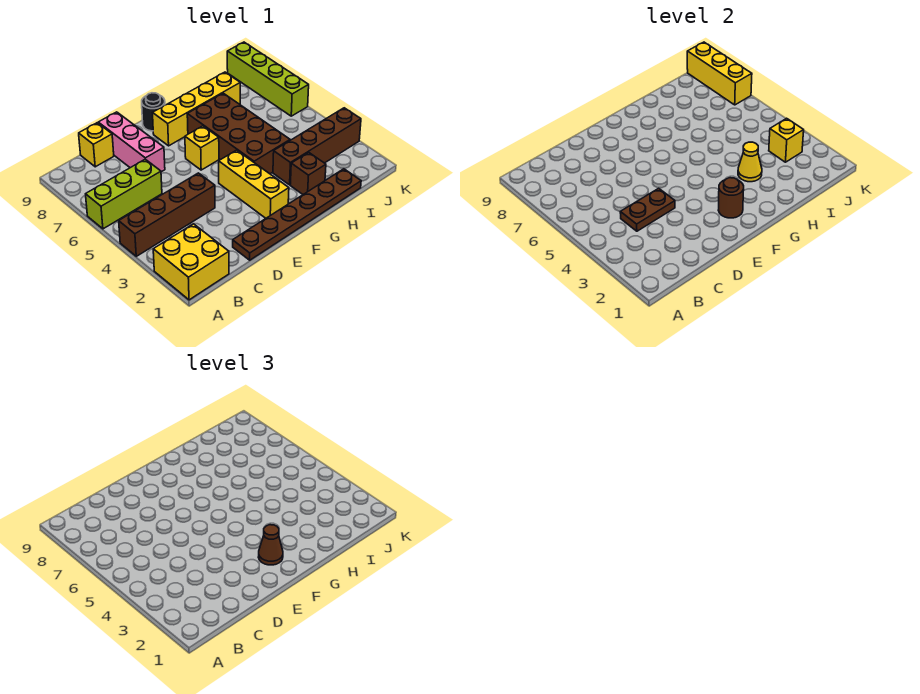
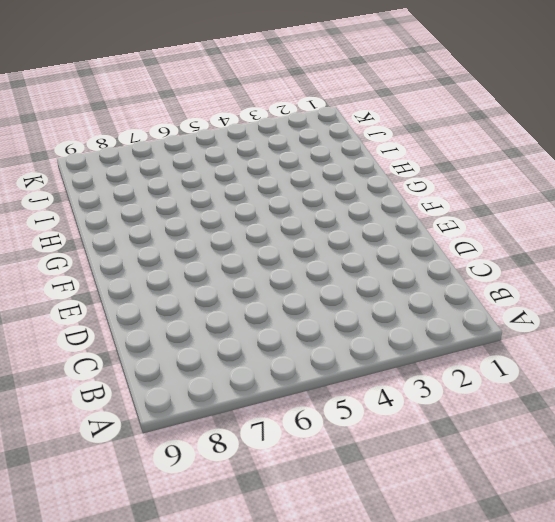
none -> yellow 2x2 brick [153,224,229,300]
none -> brown 1x4 brick [119,173,215,256]
none -> lime 1x3 brick [86,159,162,229]

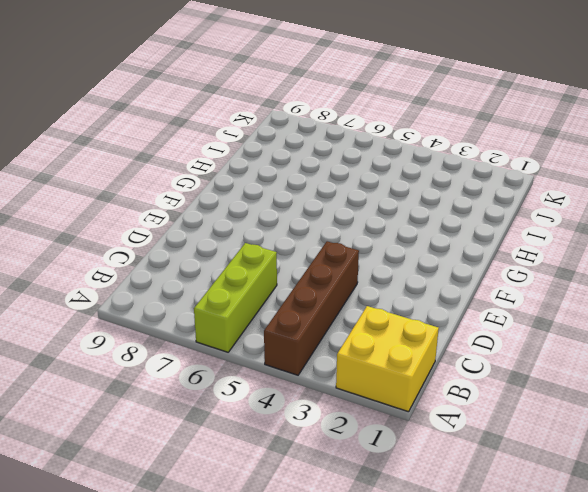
none -> yellow 1x1 brick [79,123,114,167]
none -> brown 1x6 plate [233,169,361,260]
none -> pink 1x3 brick [98,112,165,172]

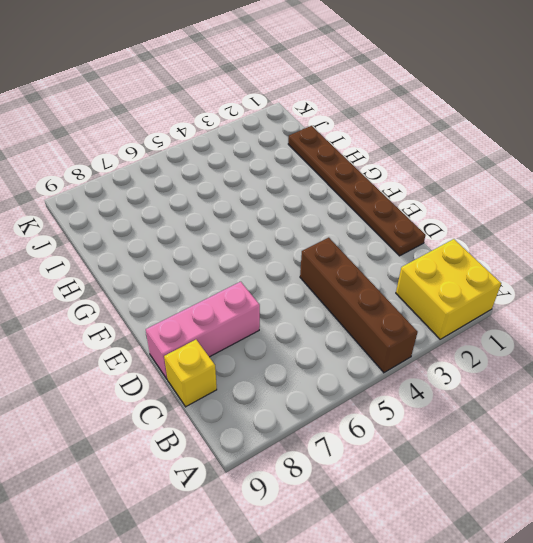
none -> lime 1x3 brick [86,159,162,229]
none -> yellow 1x3 brick [219,150,289,218]
none -> yellow 1x1 brick [185,126,219,170]

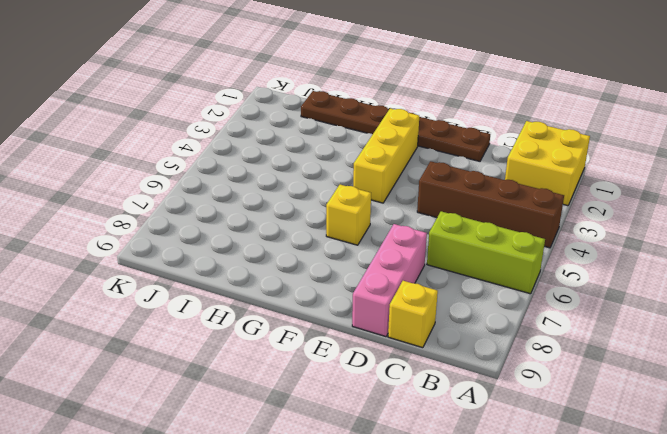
none -> yellow 1x4 brick [153,72,240,146]
none -> black 1x1 round brick [142,93,165,131]
none -> brown 2x4 brick [187,93,290,174]

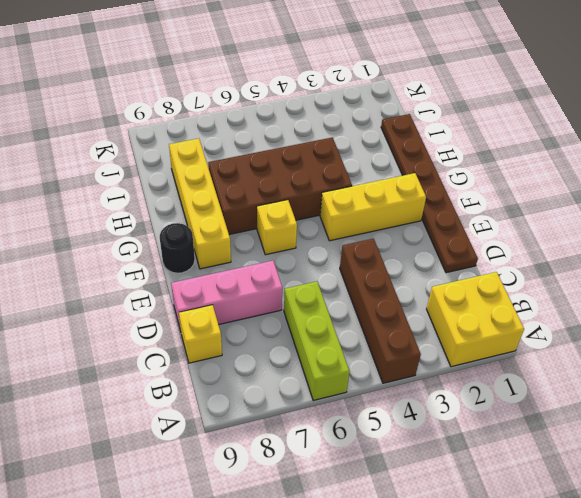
none -> brown 1x1 brick [290,152,326,194]
none -> brown 1x4 brick [273,108,361,185]
none -> lime 1x4 brick [227,42,309,116]

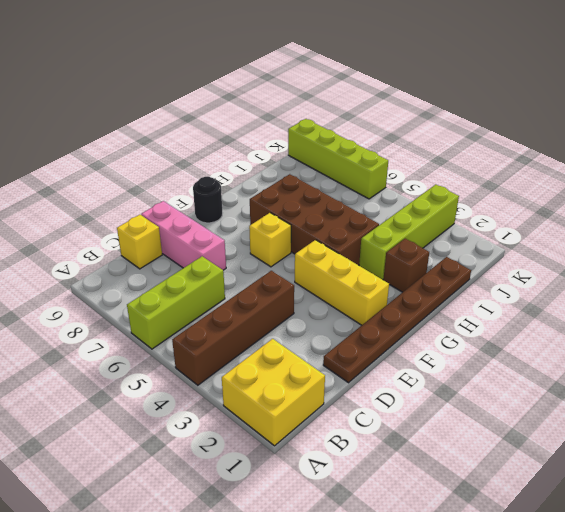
lime 1x4 brick [359,185,459,280] -> brown 1x4 brick [273,108,361,185]
none -> yellow 1x4 brick [153,72,240,146]
none -> brown 1x2 plate [620,188,675,231]
none -> brown 1x1 round brick [718,178,744,218]

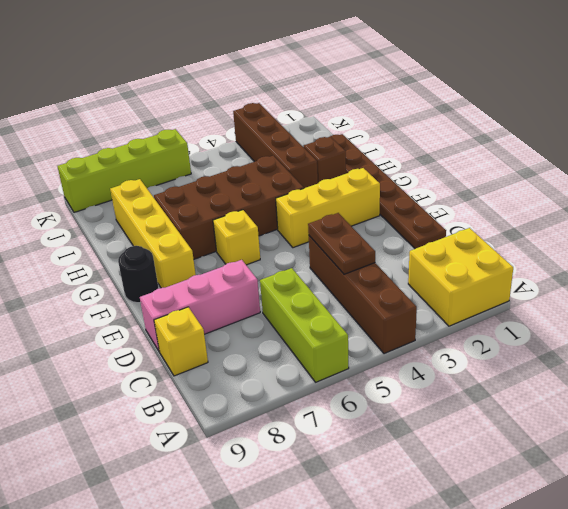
none -> brown 1x1 round brick [718,178,744,218]
none -> yellow 1x1 cone [738,142,762,182]
none -> yellow 1x1 brick [769,118,804,162]

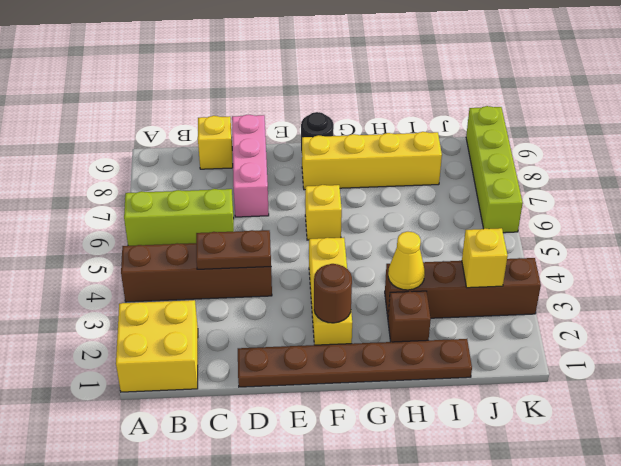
none -> brown 2x4 brick [187,93,290,174]
none -> yellow 1x3 brick [687,42,752,105]
none -> brown 1x1 cone [258,525,283,565]

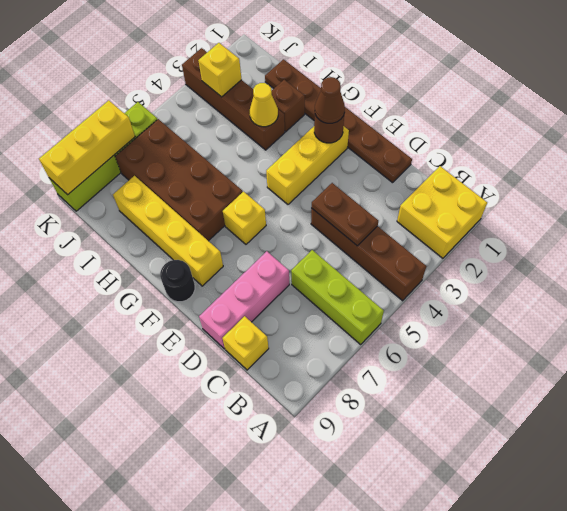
brown 2x4 brick [115,119,243,241] -> brown 2x4 brick turned to [187,93,290,174]

